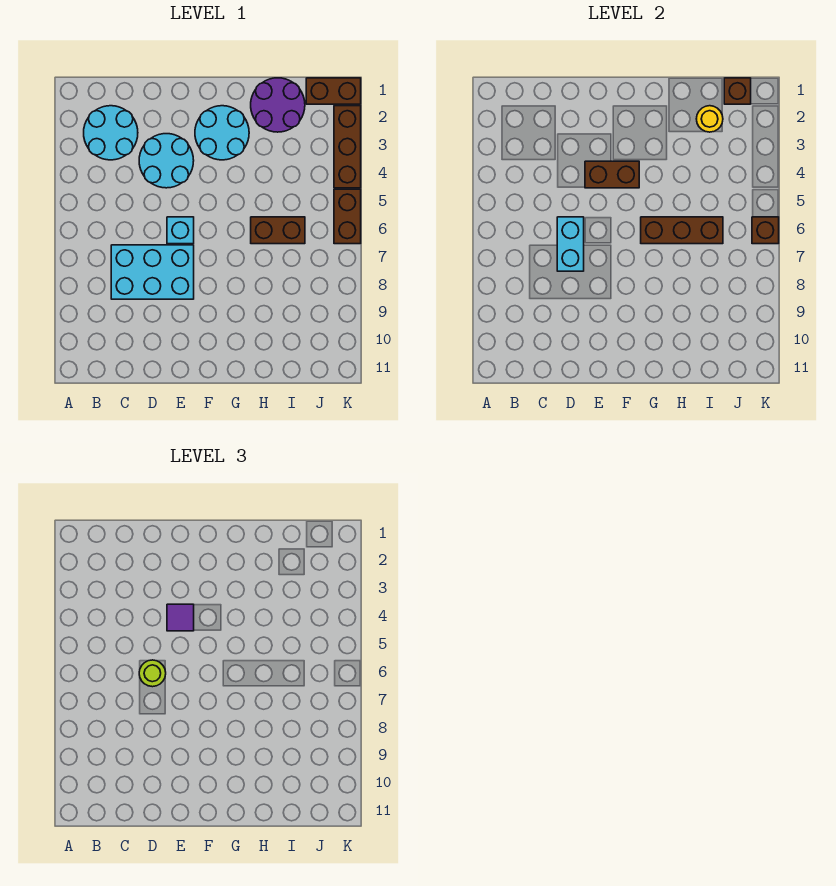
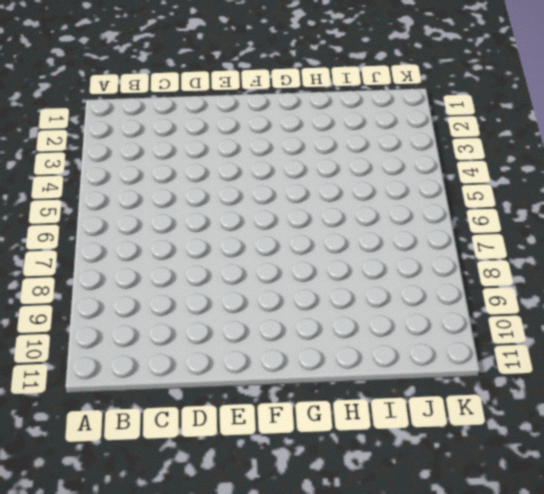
none -> cyan 2x2 round brick [84,106,138,160]
none -> cyan 2x3 brick [111,245,194,299]
none -> cyan 2x2 round brick [139,134,194,188]

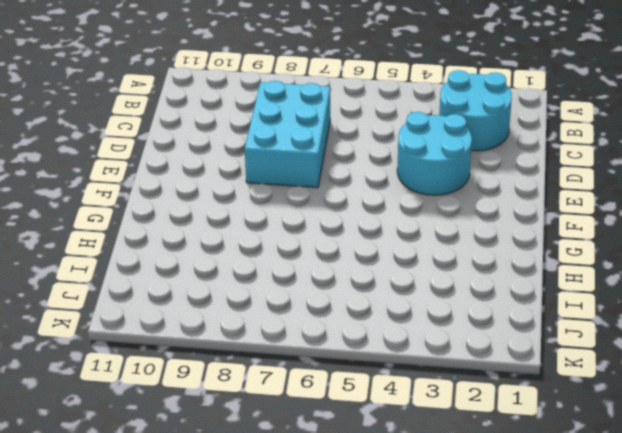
none -> cyan 1x1 brick [167,217,194,244]
none -> cyan 2x2 round brick [195,106,249,160]
none -> purple 2x2 round brick [251,78,305,132]

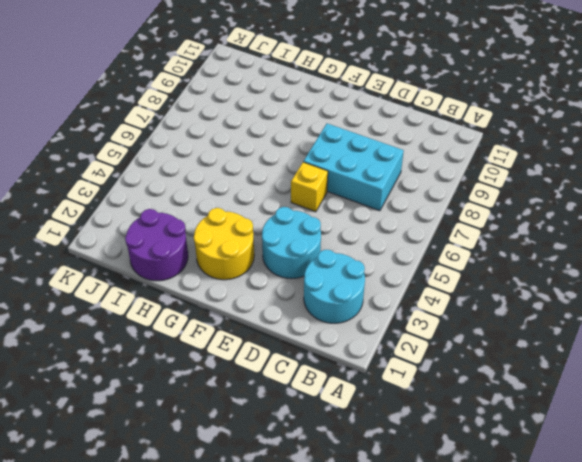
yellow 1x1 brick [291,162,328,212] -> cyan 1x1 brick [167,217,194,244]
yellow 2x2 round brick [194,208,254,280] -> cyan 2x2 round brick [195,106,249,160]
none -> brown 1x2 brick [251,217,305,244]
none -> brown 1x2 brick [306,78,361,104]
none -> brown 1x3 brick [334,106,361,188]

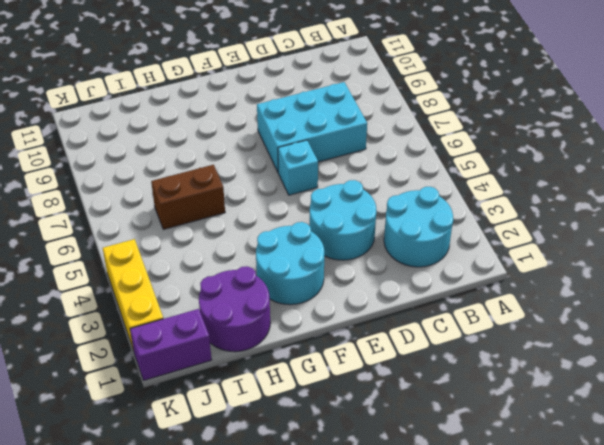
purple 1x2 brick [130,309,212,380] -> brown 1x2 brick [306,78,361,104]
yellow 1x3 brick [103,239,163,351] -> brown 1x3 brick [334,106,361,188]
none -> brown 1x2 brick [334,189,361,244]
none -> cyan 1x2 brick [557,217,584,271]
none -> brown 1x2 brick [585,161,639,188]

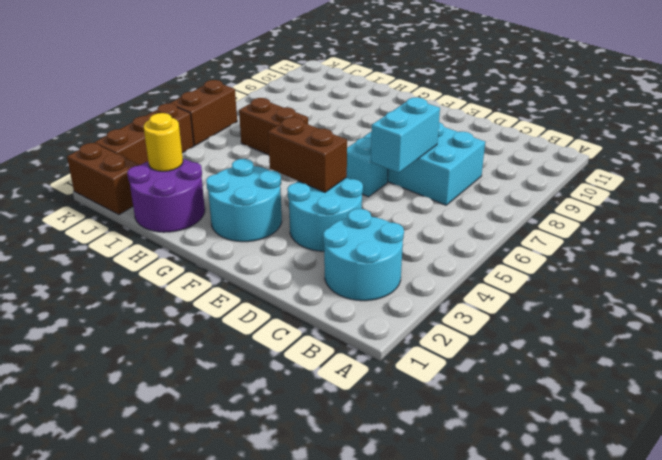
none -> brown 1x3 brick [641,217,723,244]
none -> brown 1x1 brick [724,78,751,104]
none -> brown 1x1 brick [752,217,779,244]

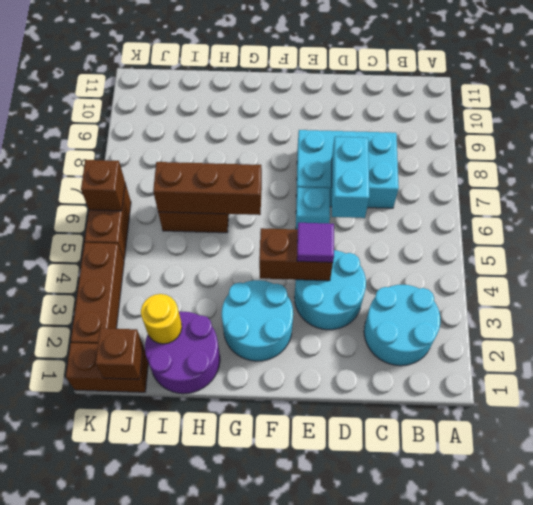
none -> lime 1x1 round brick [139,660,166,687]

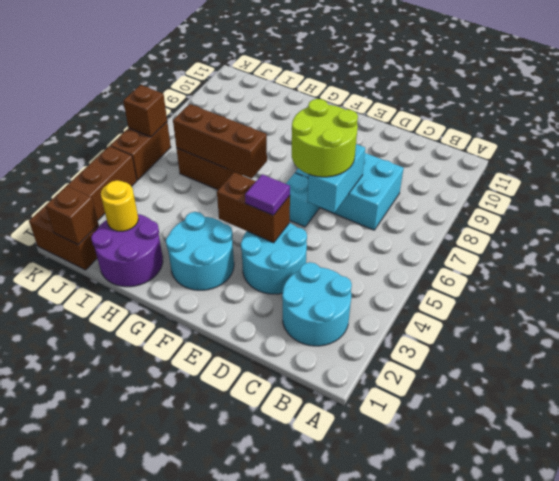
lime 2x2 round brick [292,99,358,177] -> lime 1x1 round brick [139,660,166,687]

